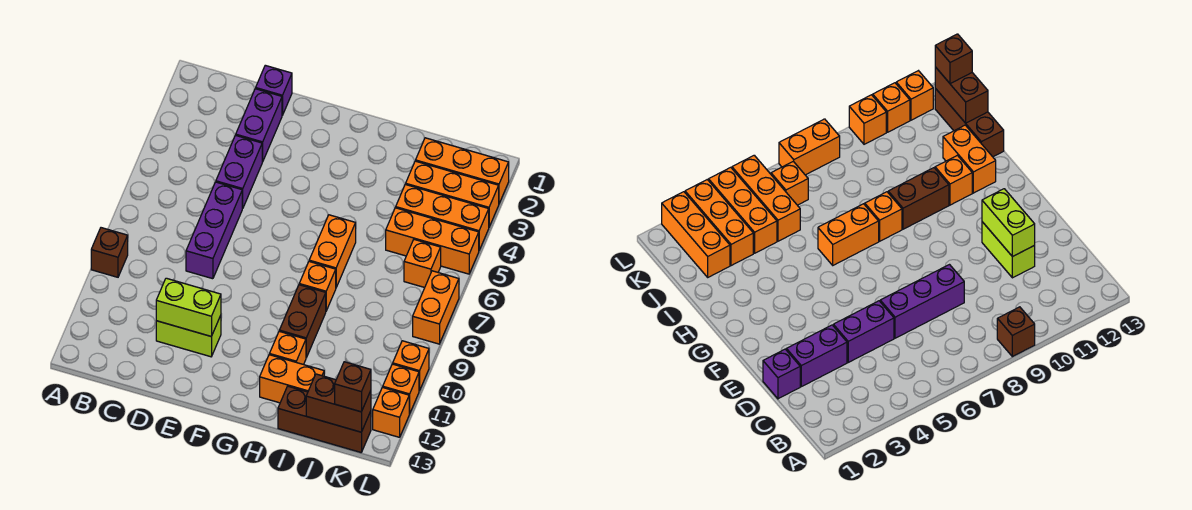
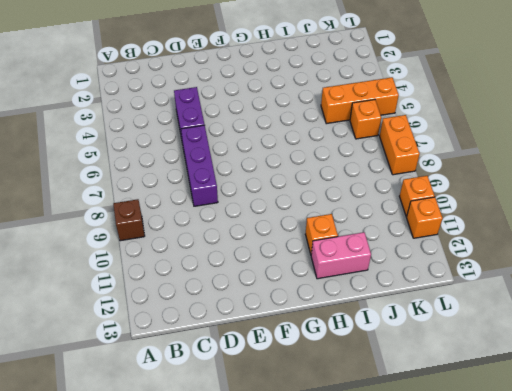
pink 1x2 brick [311,232,371,279] -> orange 1x2 brick [260,355,324,403]
none -> purple 1x1 brick [256,65,292,115]
none -> purple 1x2 brick [236,89,282,162]
none -> lime 1x2 brick [156,315,221,357]

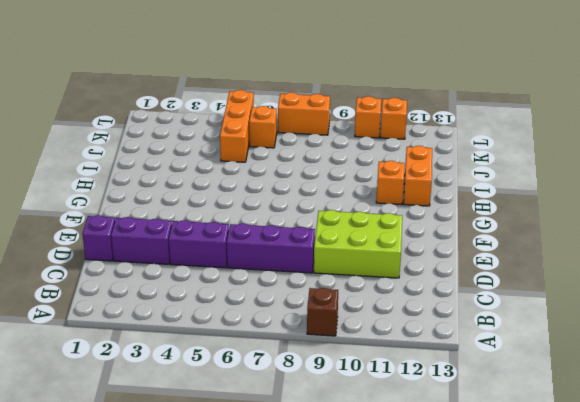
lime 2x3 brick [314,210,403,278] -> lime 1x2 brick [156,315,221,357]
none -> orange 1x2 brick [309,215,356,287]
none -> orange 1x1 brick [299,262,336,311]
none -> brown 1x2 brick [279,285,326,358]

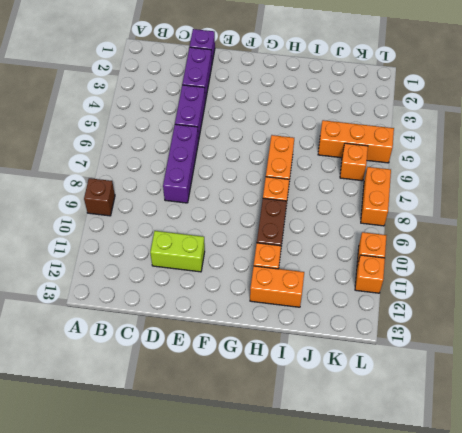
none -> brown 1x3 brick [278,386,371,452]
none -> orange 1x3 brick [416,138,509,203]
none -> orange 1x3 brick [406,161,499,227]

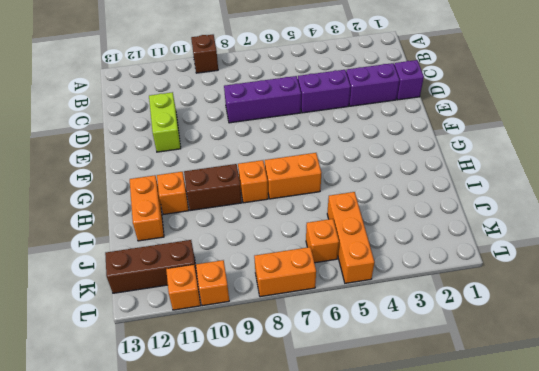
brown 1x3 brick [105,240,197,293] -> brown 1x3 brick turned to [278,386,371,452]
none -> orange 1x3 brick [416,138,509,203]
none -> orange 1x3 brick [406,161,499,227]
none -> orange 1x3 brick [396,184,489,250]

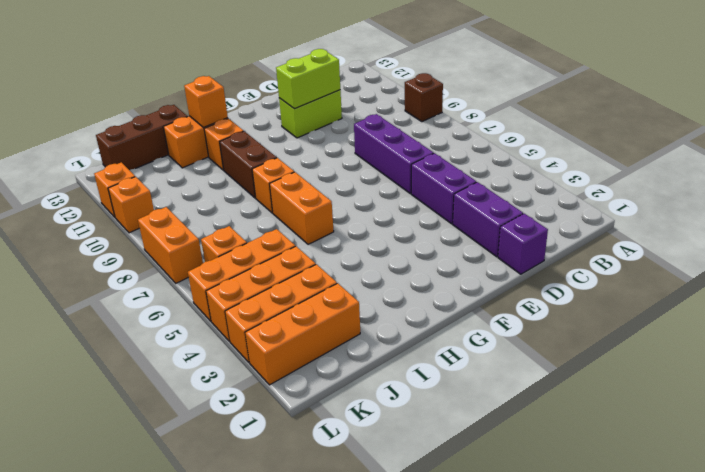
orange 1x1 brick [184,76,228,127] -> orange 1x1 brick moved to [373,387,409,437]
none -> brown 1x2 brick [306,374,371,432]
none -> brown 1x1 brick [335,362,371,412]

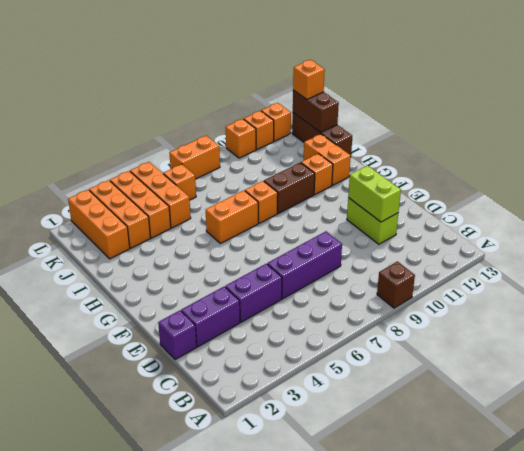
orange 1x1 brick [293,60,325,99] -> brown 1x1 brick [335,362,371,412]

